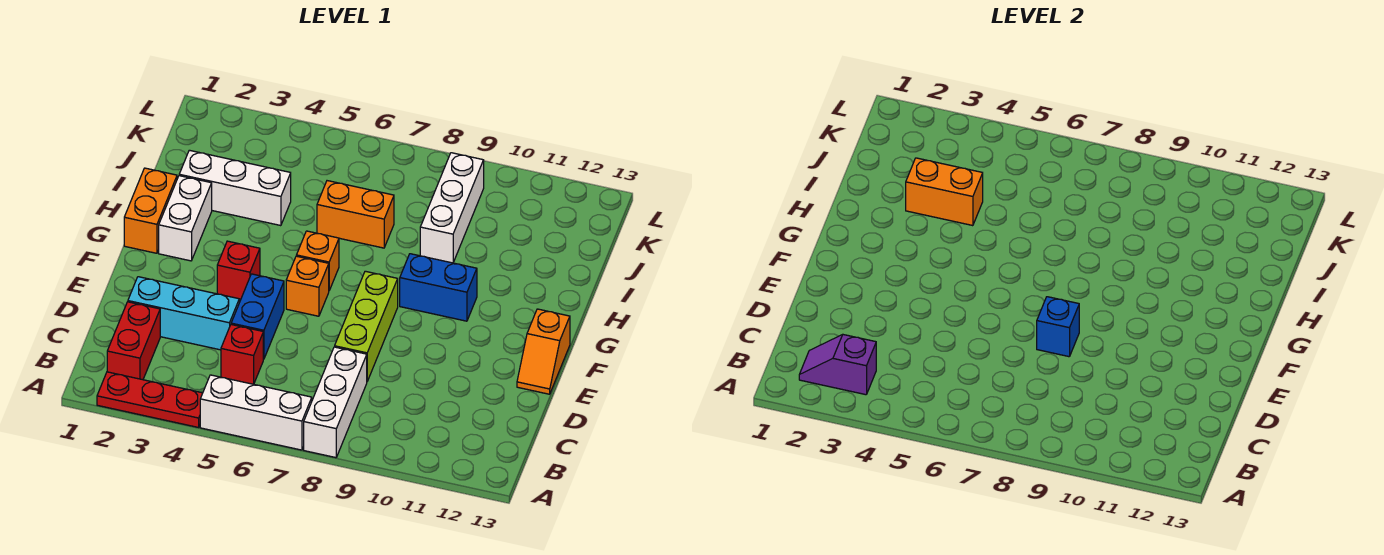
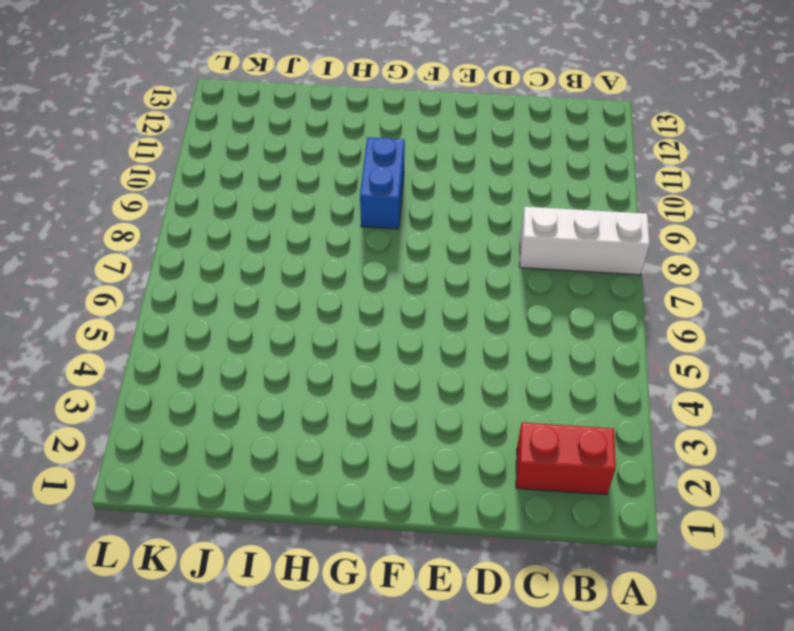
none -> red 1x3 plate [97,372,203,427]
none -> white 1x3 brick [200,375,312,450]
none -> red 1x1 brick [221,325,263,384]

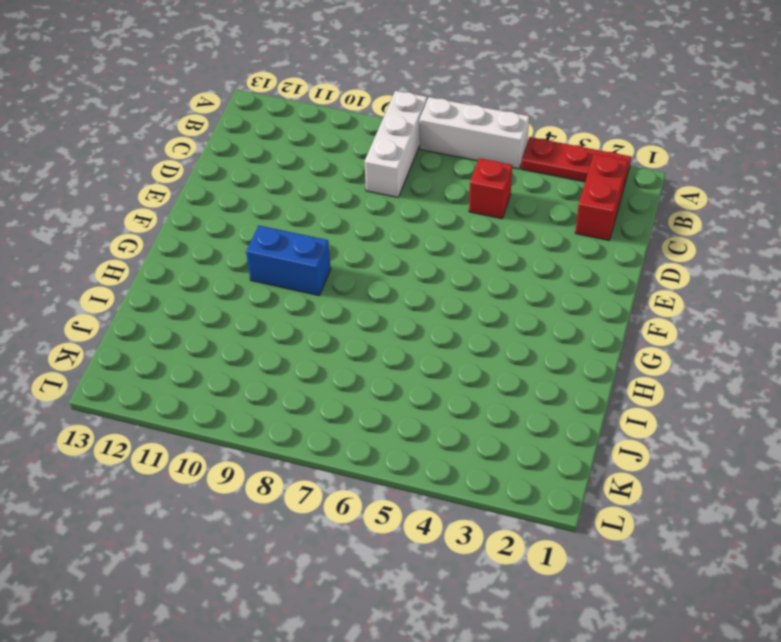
none -> cyan 1x3 brick [128,277,239,350]
none -> blue 1x2 brick [231,274,284,359]
none -> lime 1x3 brick [335,271,398,381]

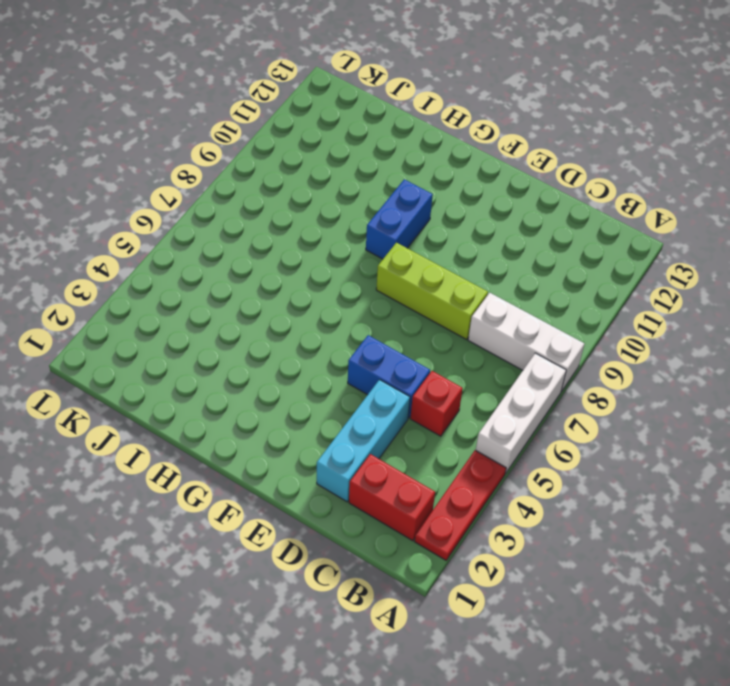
none -> orange 1x2 slope [517,309,570,394]
none -> red 1x1 brick [217,241,260,299]
none -> orange 1x1 brick [286,256,329,316]

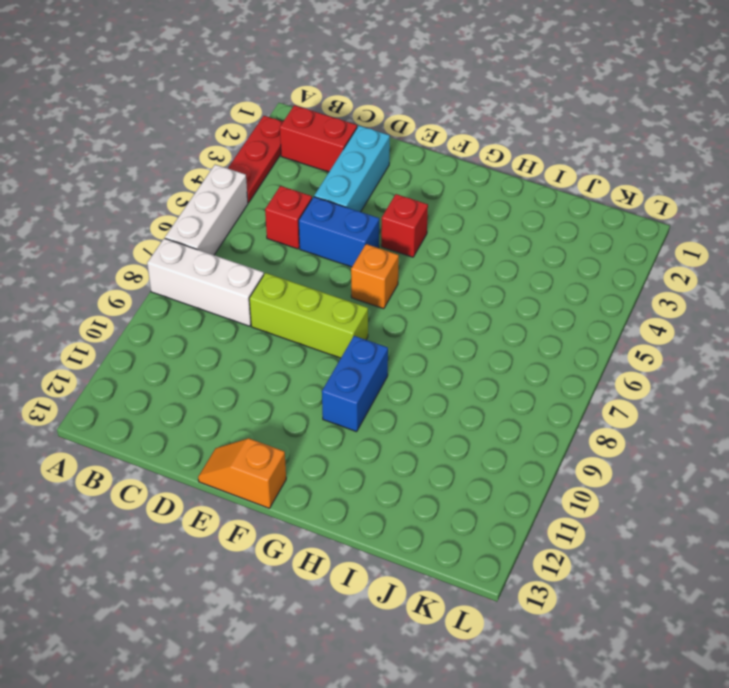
none -> orange 1x2 brick [124,168,177,253]
none -> white 1x2 brick [159,176,212,261]
none -> orange 1x1 brick [296,231,339,290]

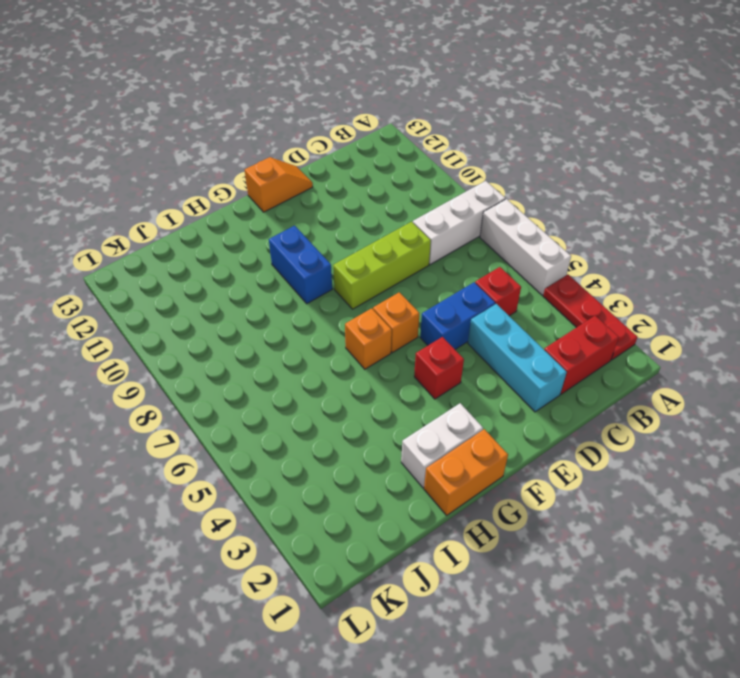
none -> white 1x3 brick [179,150,291,226]
none -> orange 1x2 brick [317,181,394,248]
none -> white 1x3 brick [420,153,484,263]

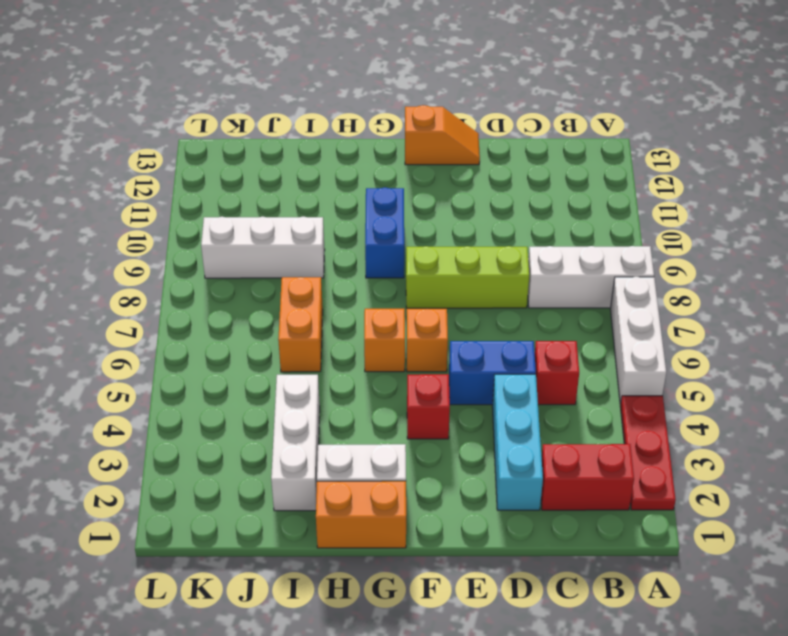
none -> purple 1x2 slope [799,335,876,395]
none -> blue 1x1 brick [1037,297,1079,357]
none -> orange 1x2 brick [906,158,983,226]

